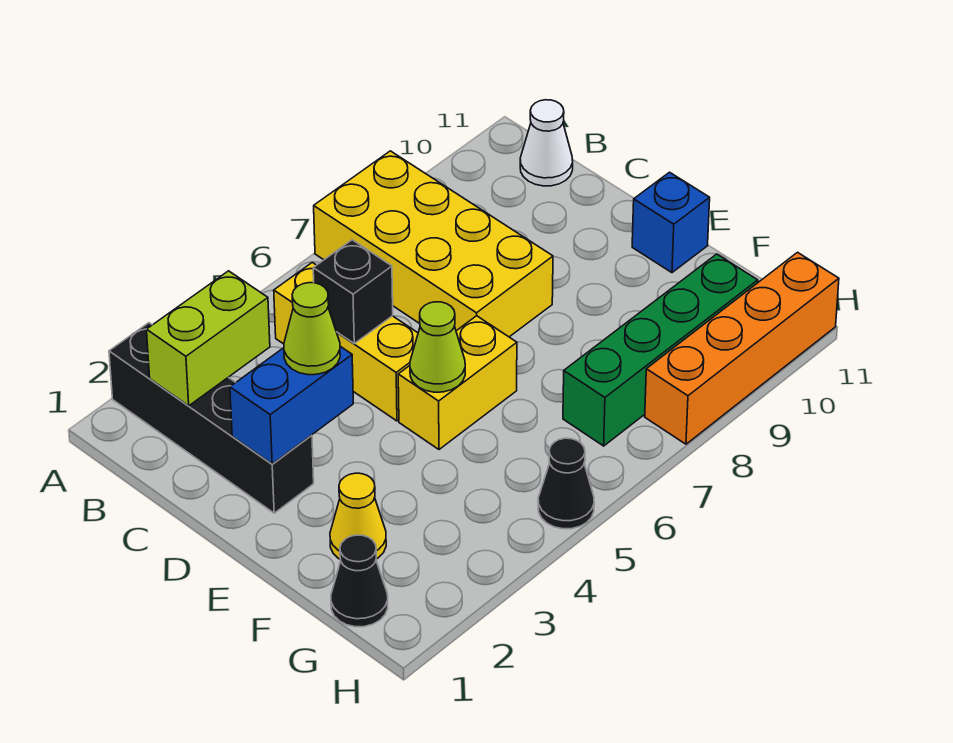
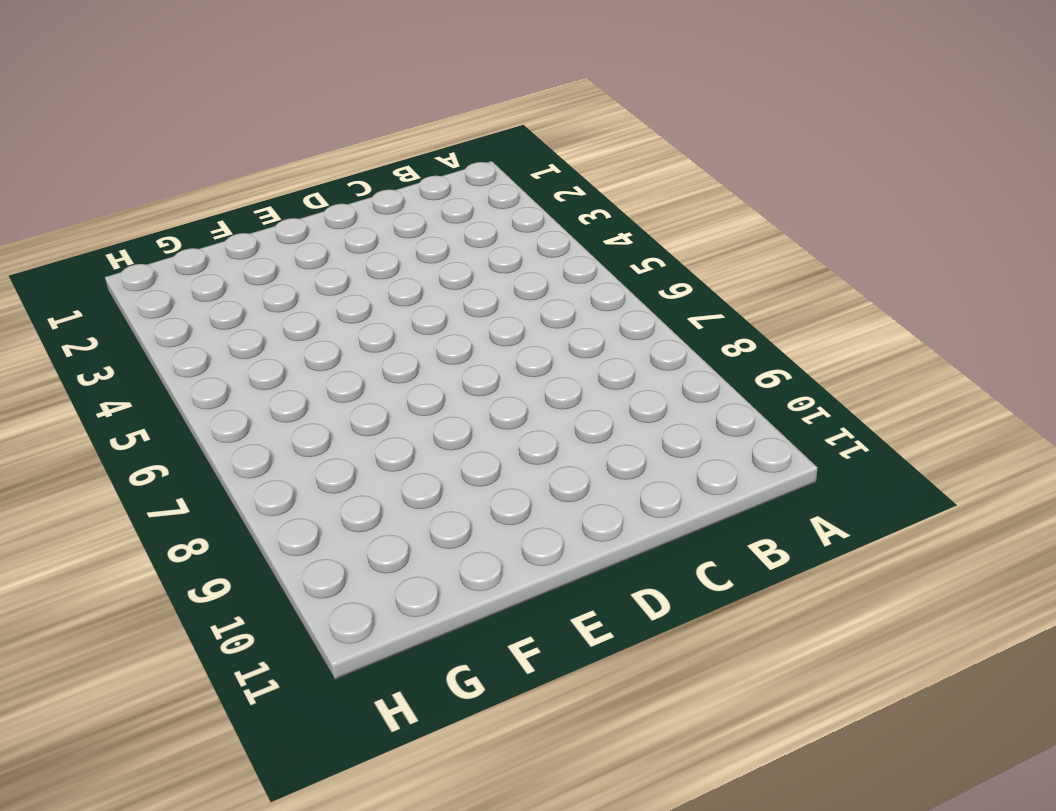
none -> black 1x4 brick [109,323,314,513]
none -> yellow 2x4 brick [314,151,553,337]
none -> yellow 1x3 brick [274,262,418,421]

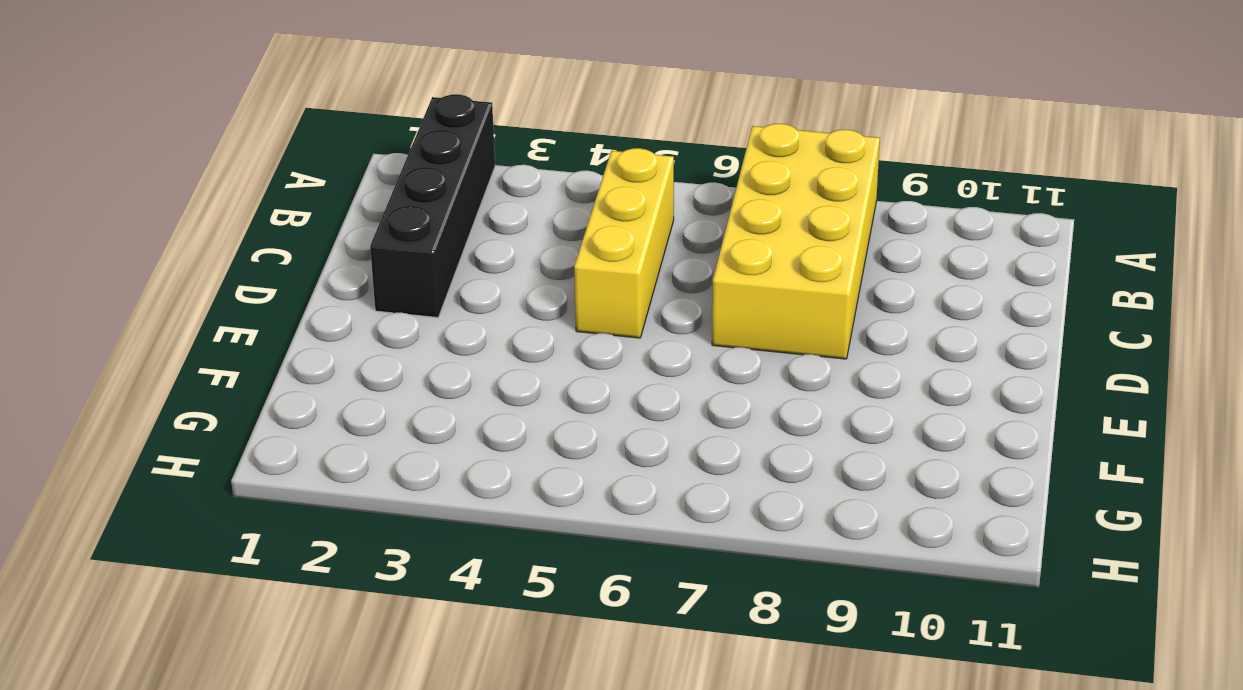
none -> white 1x1 cone [520,100,573,186]
none -> yellow 1x2 brick [398,316,517,449]
none -> blue 1x1 brick [632,172,710,273]

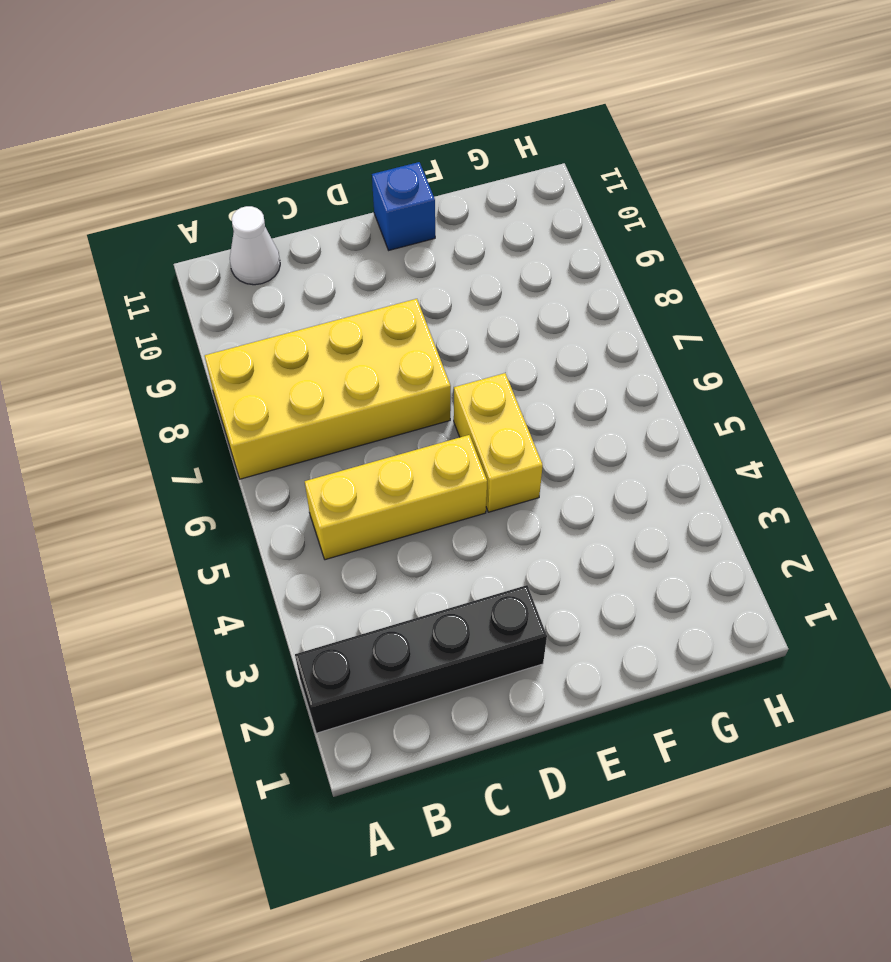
none -> yellow 1x1 cone [330,473,386,560]
none -> black 1x1 cone [331,535,388,627]
none -> green 1x4 brick [563,254,758,446]

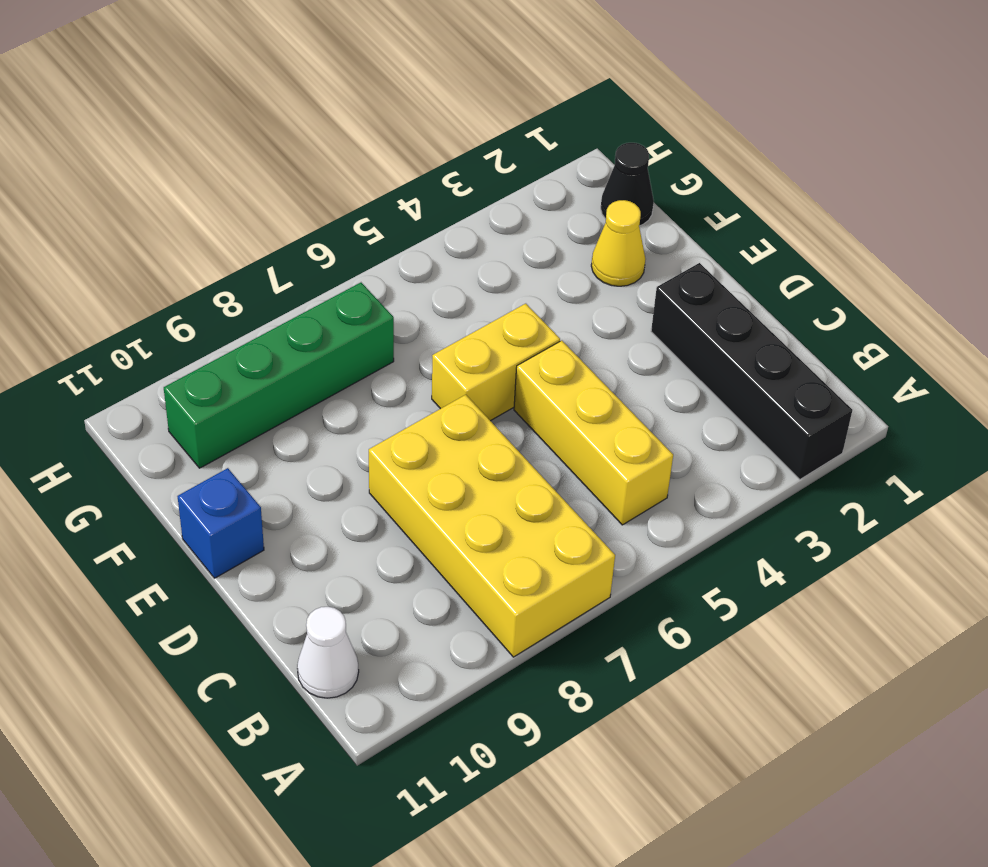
none -> black 1x1 cone [538,438,594,529]
none -> orange 1x4 brick [645,252,839,444]
none -> lime 1x2 brick [147,271,270,406]

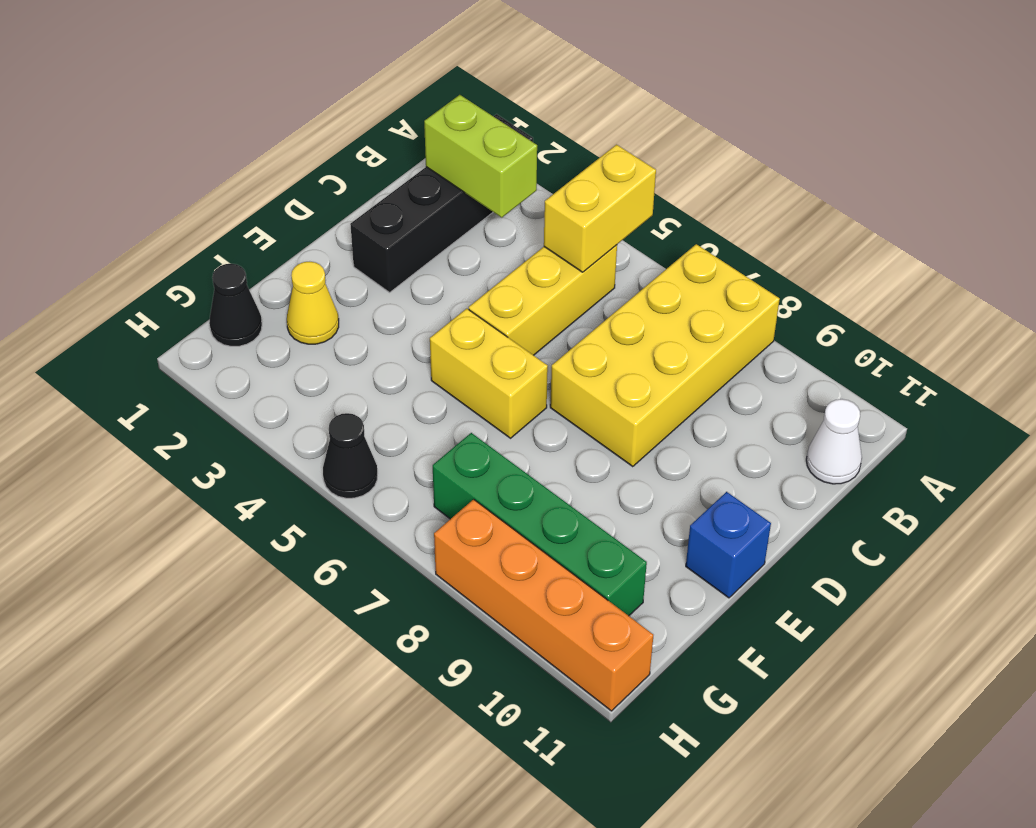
yellow 1x2 brick [544,145,656,272] -> none
none -> black 1x1 brick [313,240,393,343]
none -> blue 1x2 brick [230,346,353,464]
none -> lime 1x1 cone [410,302,465,392]

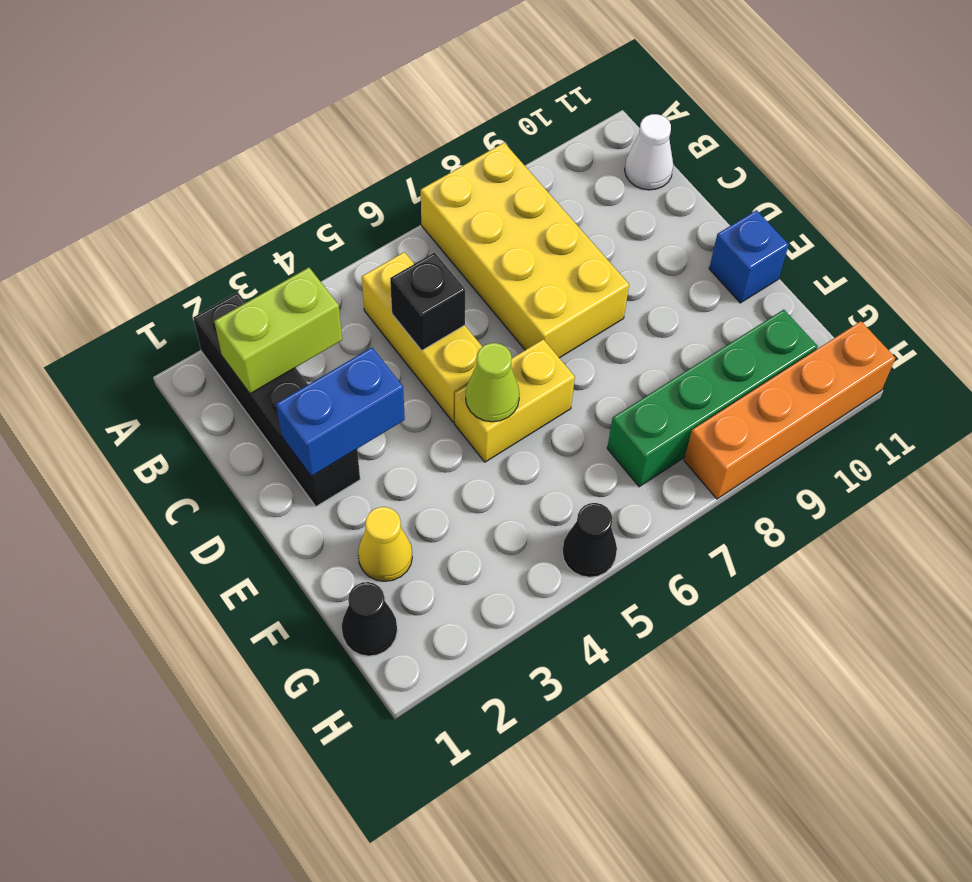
none -> lime 1x1 cone [284,283,340,375]

